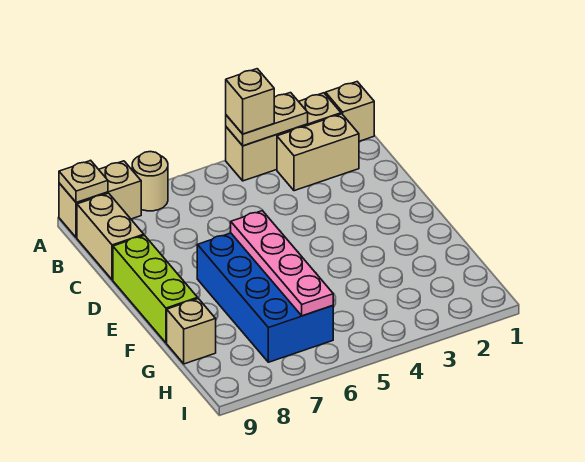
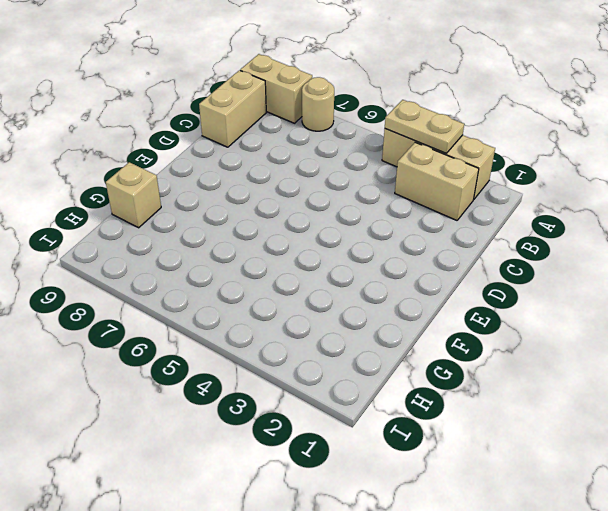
none -> tan 1x1 brick [326,82,374,141]
none -> lime 1x3 brick [113,235,198,343]
none -> blue 2x4 brick [197,233,333,362]

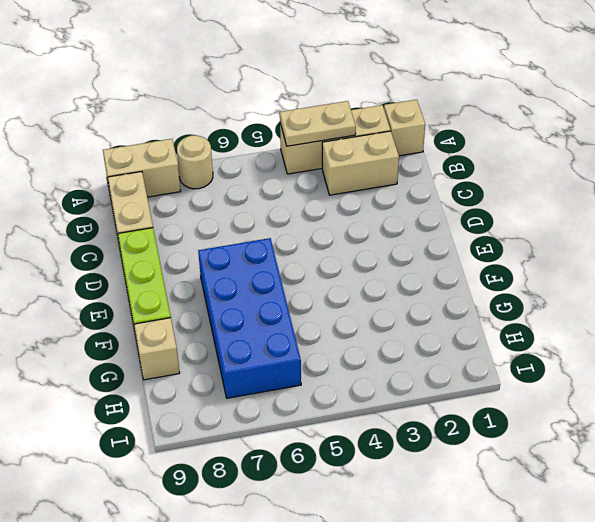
none -> tan 1x1 plate [59,160,108,202]
none -> pink 1x4 plate [231,211,333,316]
none -> tan 1x1 brick [226,69,274,134]

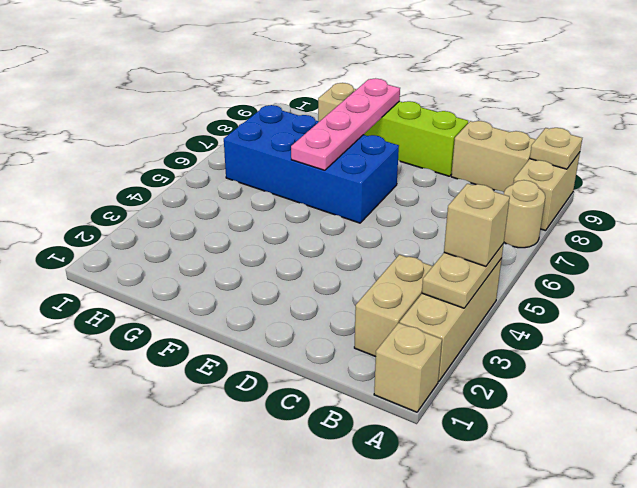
pink 1x4 plate [291,78,400,170] -> pink 1x4 plate turned to [231,211,333,316]

